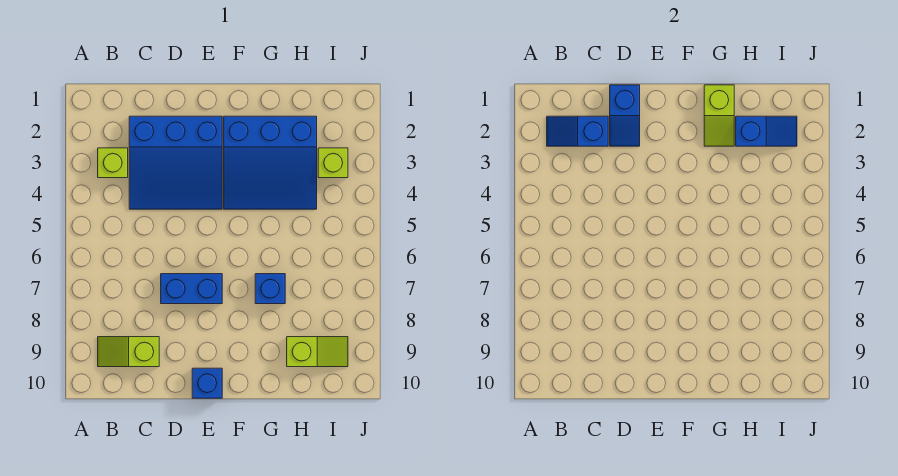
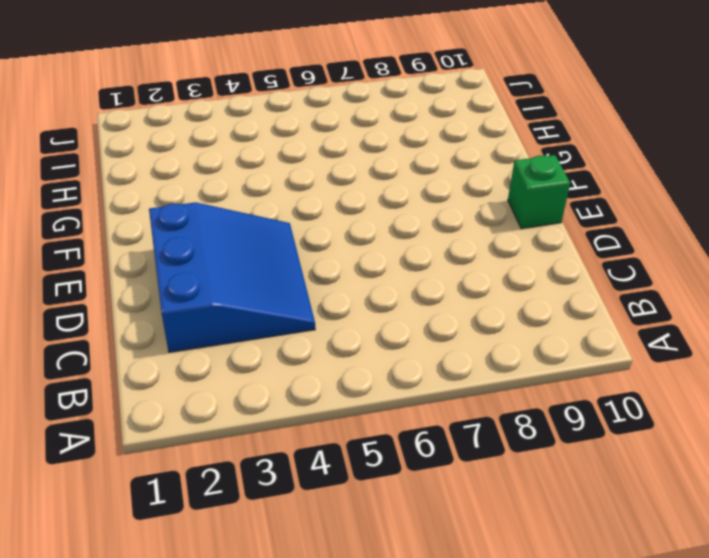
green 1x1 brick [508,155,570,229] -> blue 1x1 brick [192,368,222,398]
none -> lime 1x1 brick [98,148,128,178]
none -> lime 1x2 slope [98,337,159,367]
none -> blue 1x2 brick [161,274,222,304]

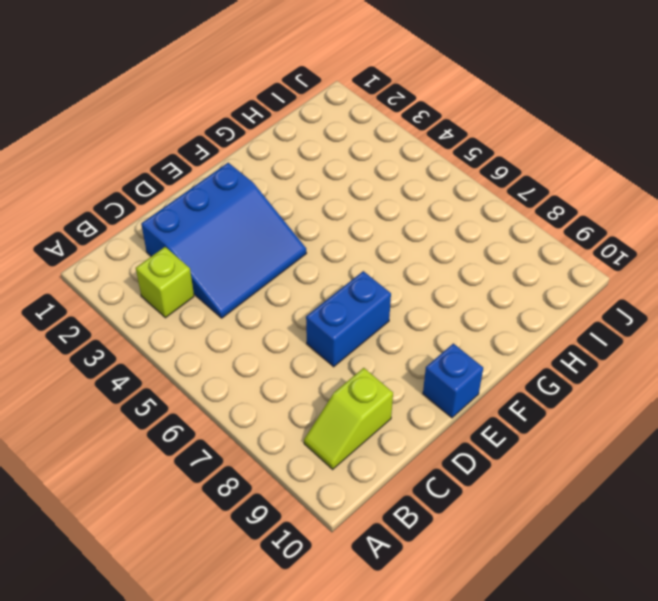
none -> blue 3x3 slope [224,116,317,209]
none -> blue 1x1 brick [255,274,285,304]
none -> lime 1x2 slope [287,337,348,367]

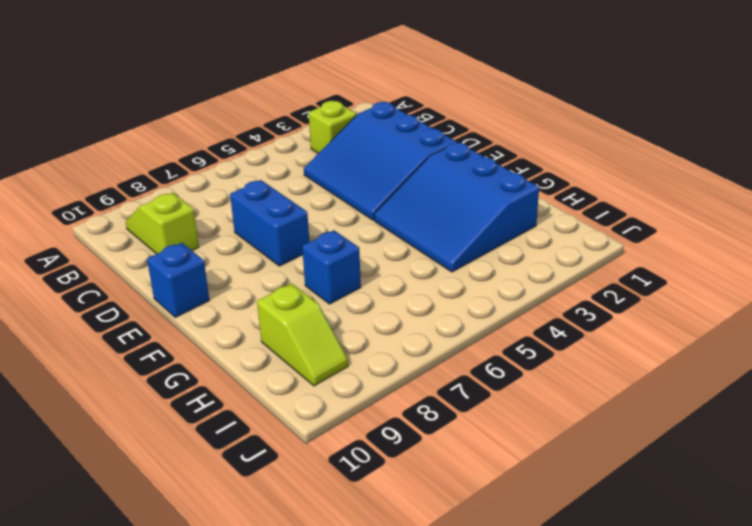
none -> lime 1x1 brick [318,148,348,178]
none -> blue 1x2 slope [547,116,608,146]
none -> blue 1x2 slope [610,85,640,146]

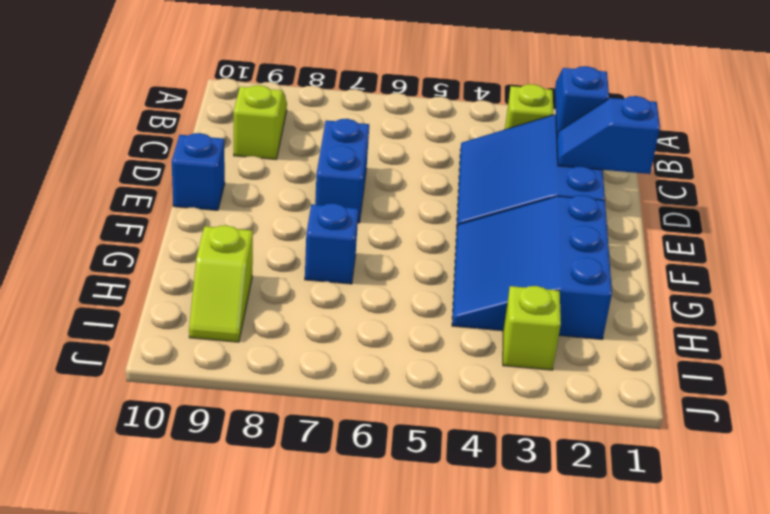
none -> lime 1x2 slope [704,85,734,146]
none -> blue 1x2 slope [736,116,797,146]

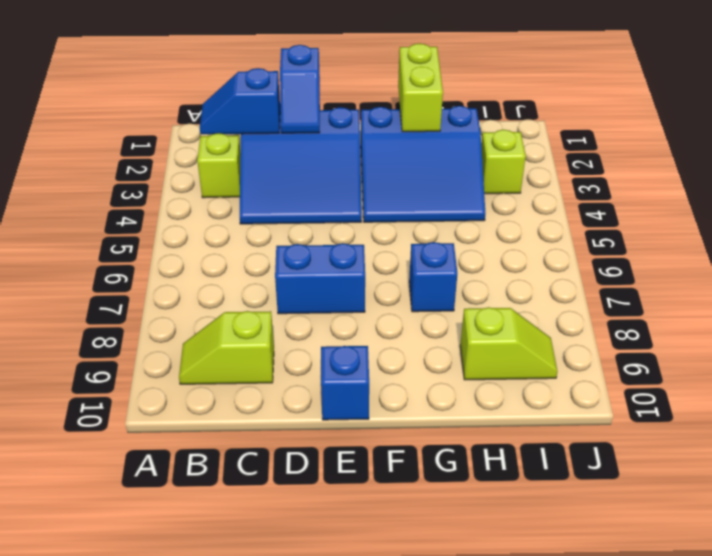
lime 1x2 brick [398,43,443,132] -> lime 1x2 slope [704,85,734,146]
none -> blue 1x2 slope [736,116,797,146]

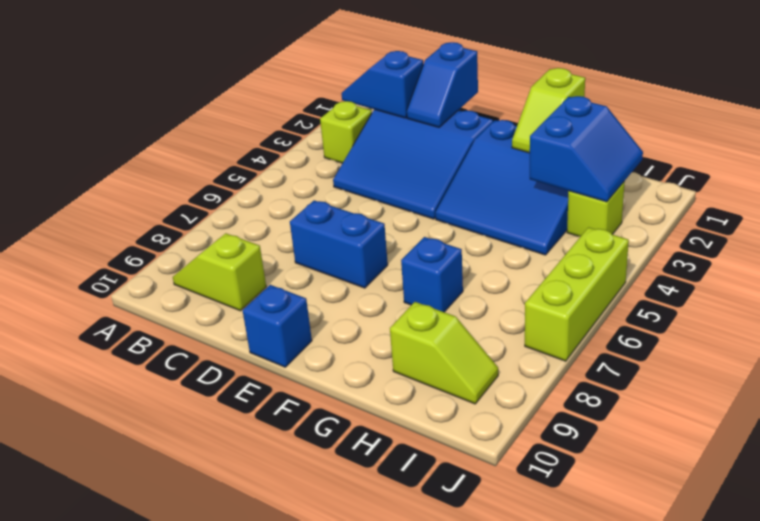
blue 2x2 slope [530,96,643,202] -> blue 1x2 slope [736,116,797,146]
lime 1x3 brick [525,227,629,361] -> none

